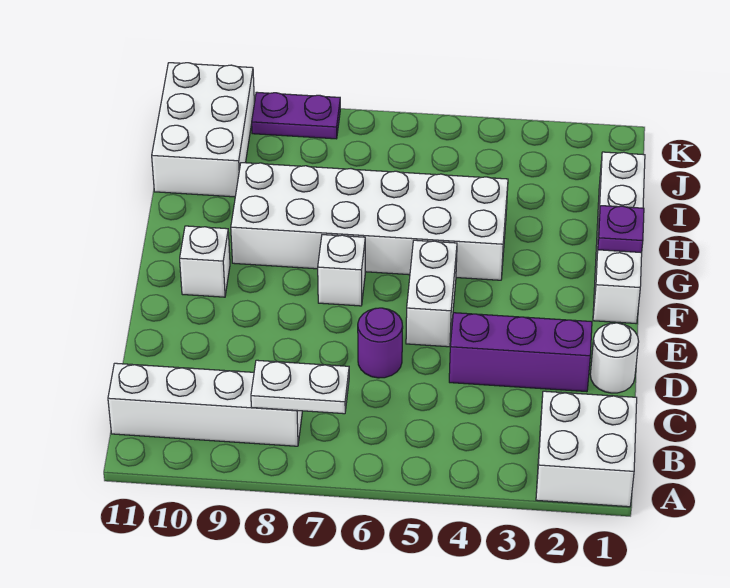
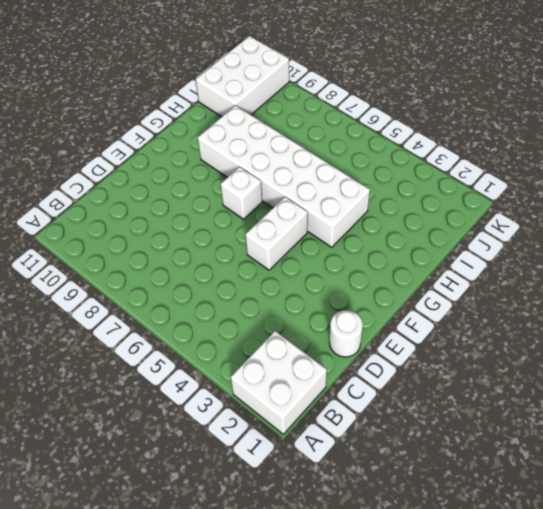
none -> white 1x4 brick [108,363,302,446]
none -> purple 1x3 brick [449,313,592,392]
none -> purple 1x1 round brick [358,308,403,378]

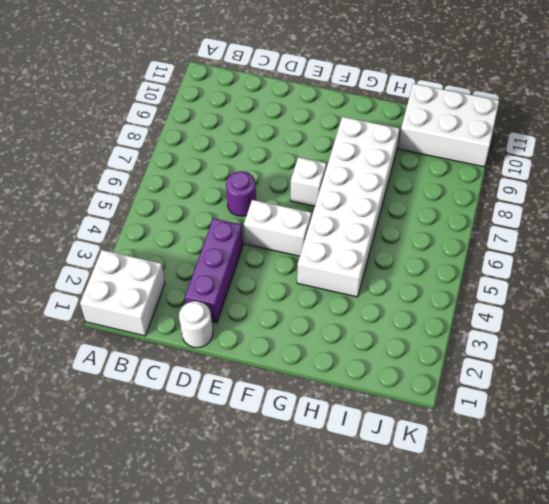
none -> white 1x4 brick [108,363,302,446]
none -> white 1x4 brick [593,152,645,323]
none -> white 1x1 brick [180,226,230,297]

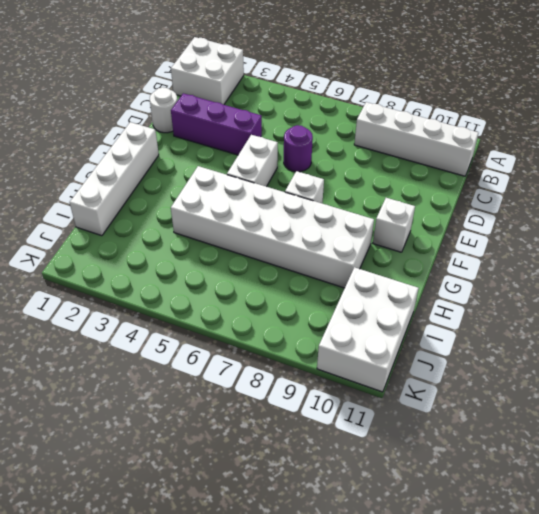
none -> purple 1x2 plate [252,92,340,139]
none -> white 1x2 plate [251,360,349,414]
none -> purple 1x1 plate [598,206,644,253]

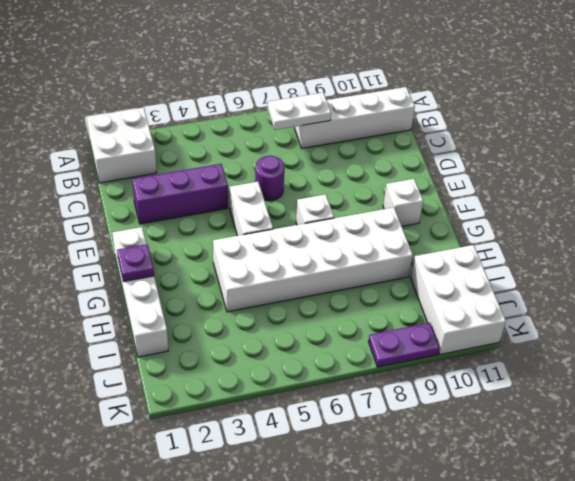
none -> white 1x1 round brick [590,323,639,393]

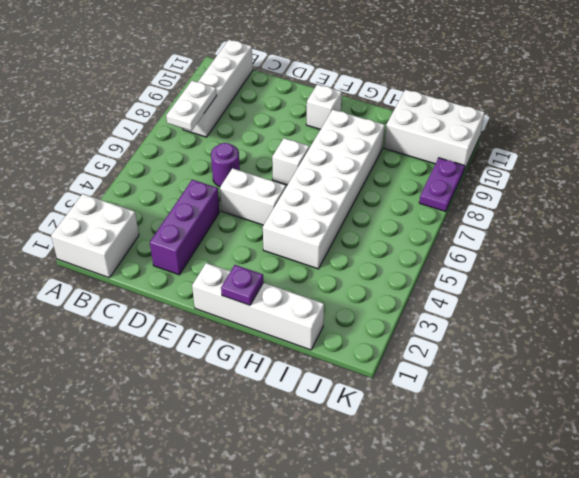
none -> white 1x1 round brick [590,323,639,393]

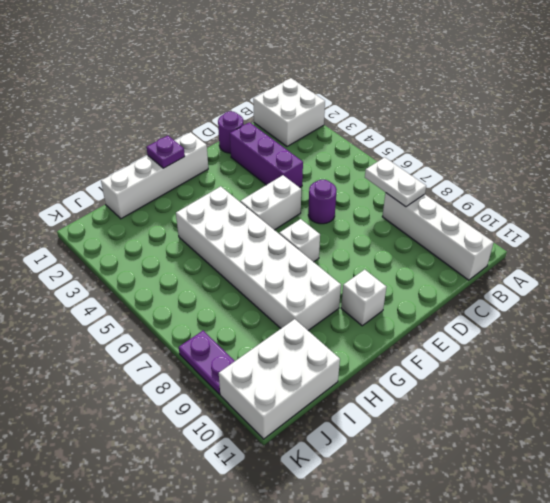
purple 1x1 round brick [218,111,244,153] -> white 1x1 round brick [590,323,639,393]

